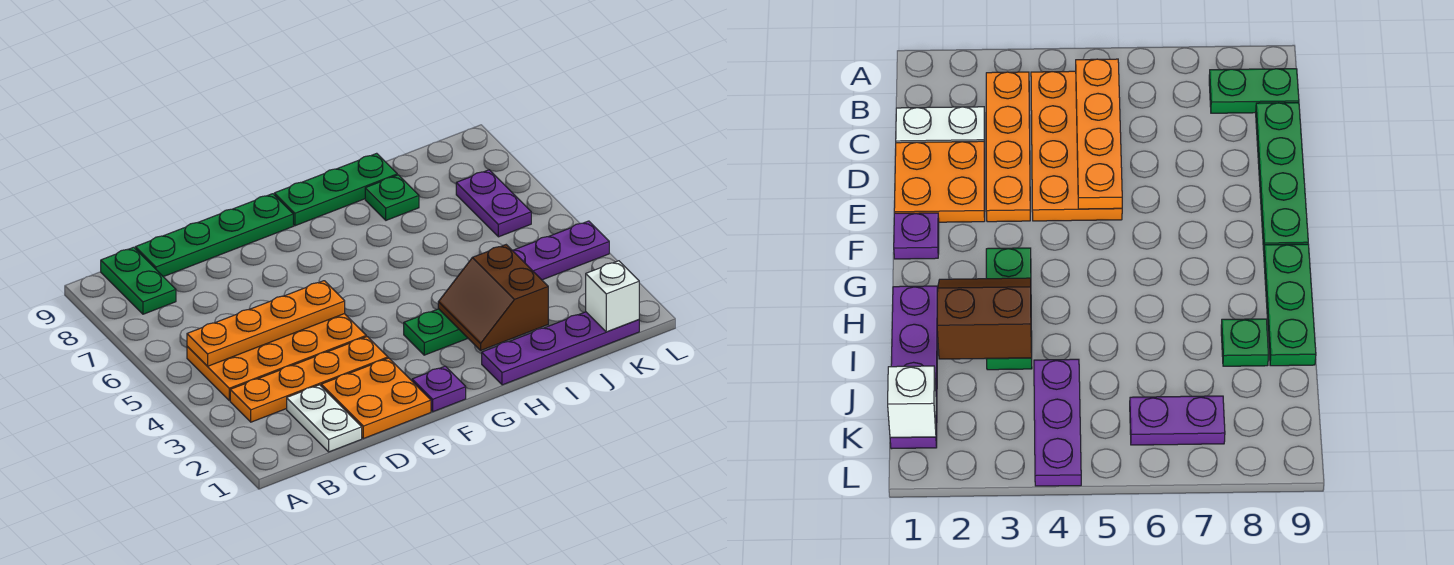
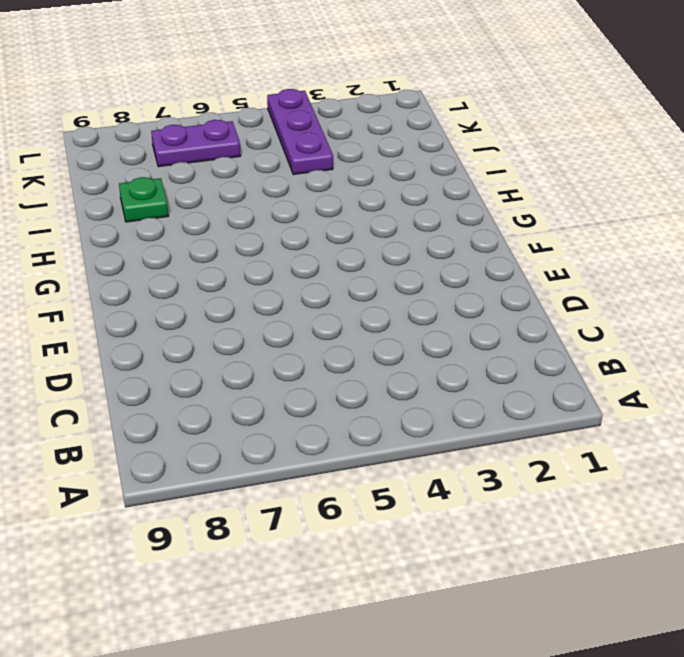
none -> orange 1x4 plate [230,337,388,422]
none -> orange 2x4 plate [187,314,366,401]
none -> green 1x2 plate [101,247,176,314]

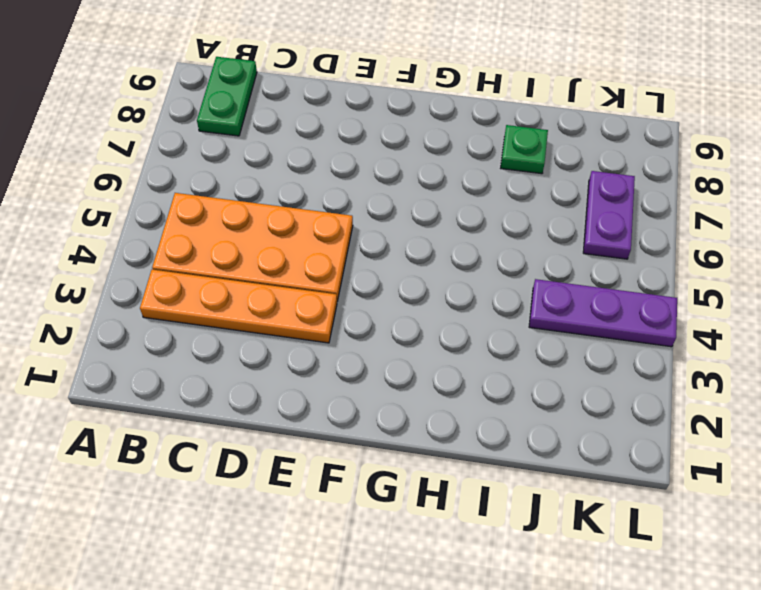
none -> white 1x2 plate [287,385,362,452]
none -> green 1x4 plate [135,194,293,277]
none -> orange 2x2 plate [321,358,431,439]

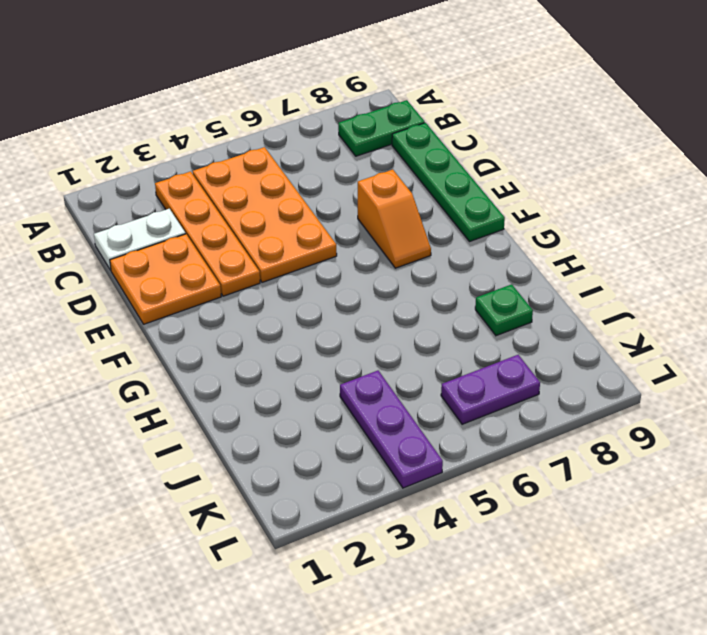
orange 1x2 slope [358,170,431,268] -> none
none -> purple 1x1 plate [412,366,466,412]
none -> green 1x3 plate [404,309,468,355]
none -> green 1x3 plate [274,153,397,226]

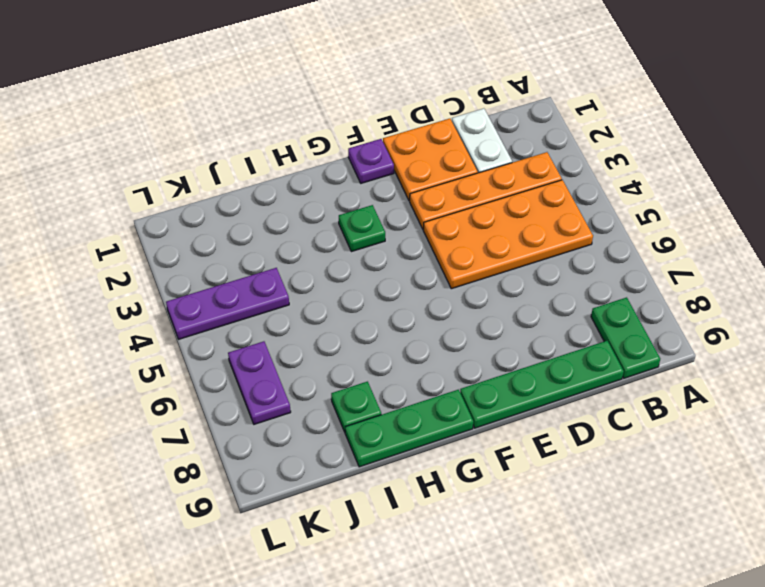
green 1x1 plate [339,205,385,252] -> green 1x3 plate [404,309,468,355]
none -> purple 1x4 plate [482,312,639,385]
none -> orange 1x4 plate [187,281,345,366]
none -> brown 2x2 slope [438,245,548,350]

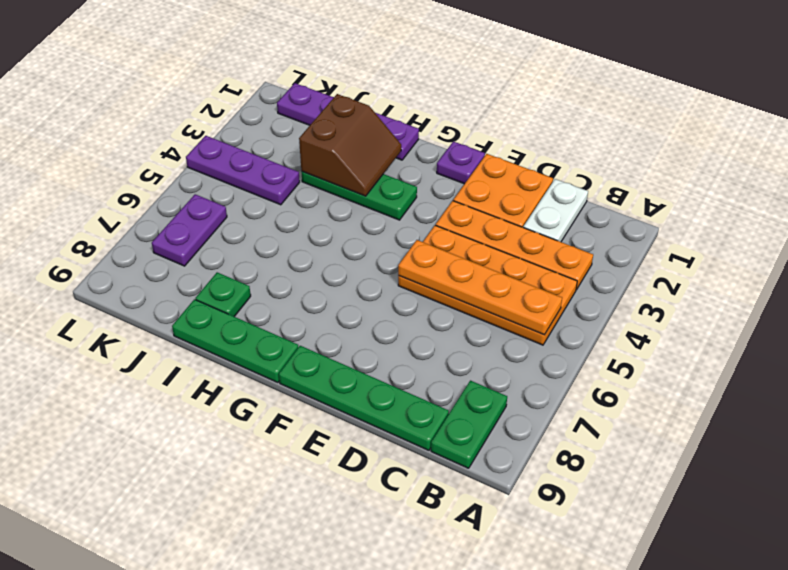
none -> white 1x1 brick [586,261,639,332]

